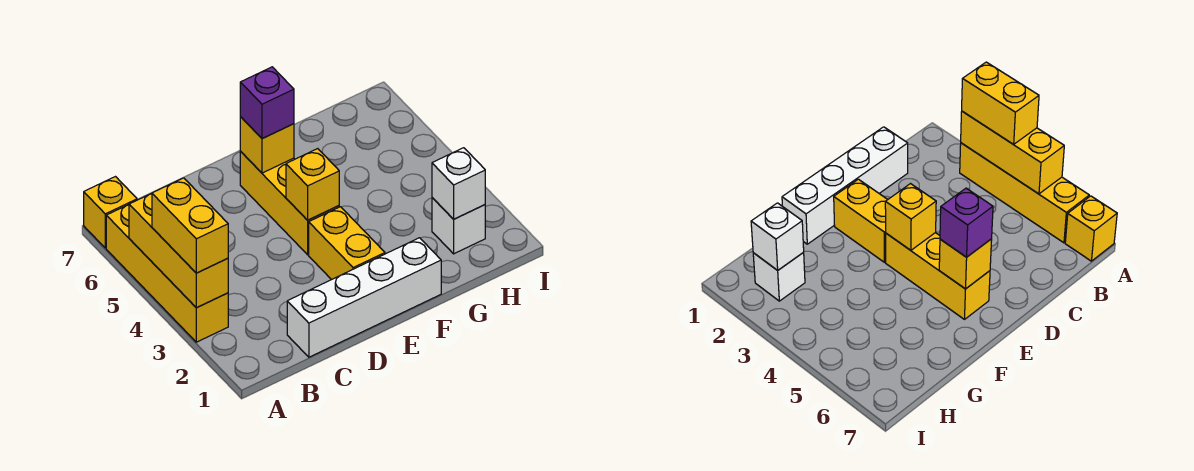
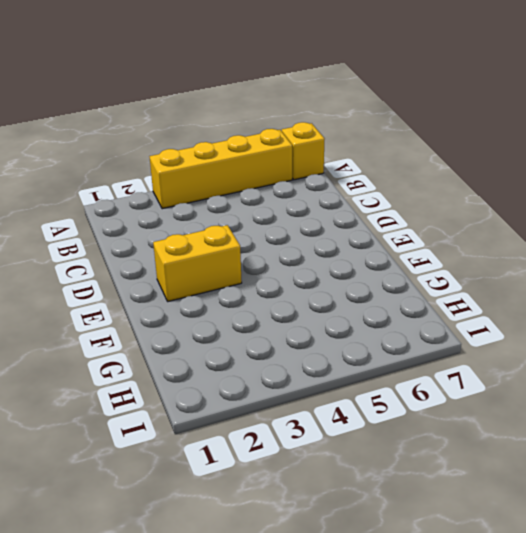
none -> white 1x4 brick [287,238,441,357]
none -> yellow 1x3 brick [240,151,339,255]
none -> white 1x1 brick [432,198,485,254]

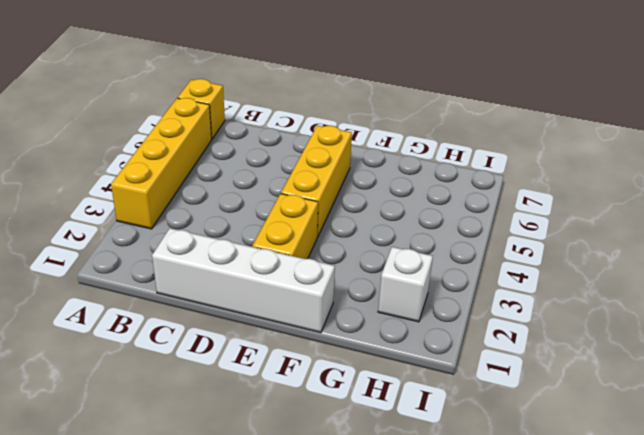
none -> yellow 1x3 brick [129,193,228,308]
none -> yellow 1x1 brick [286,149,339,220]
none -> yellow 1x1 brick [240,117,294,173]

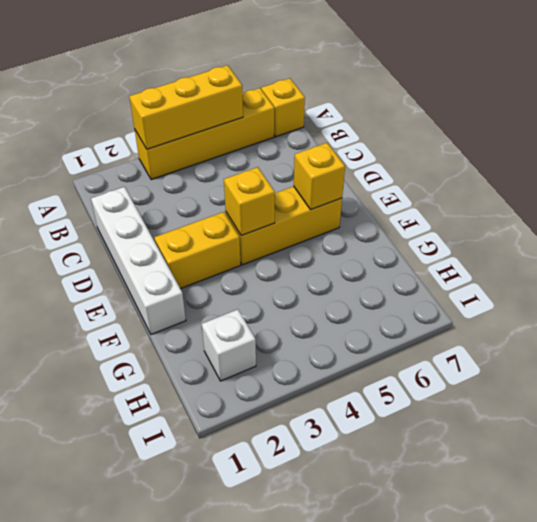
none -> white 1x1 brick [432,148,485,219]
none -> yellow 1x2 brick [152,178,228,273]
none -> purple 1x1 brick [240,67,294,139]

